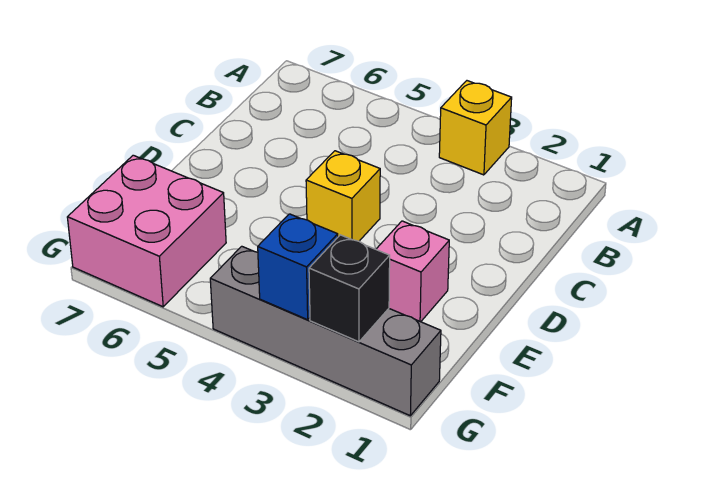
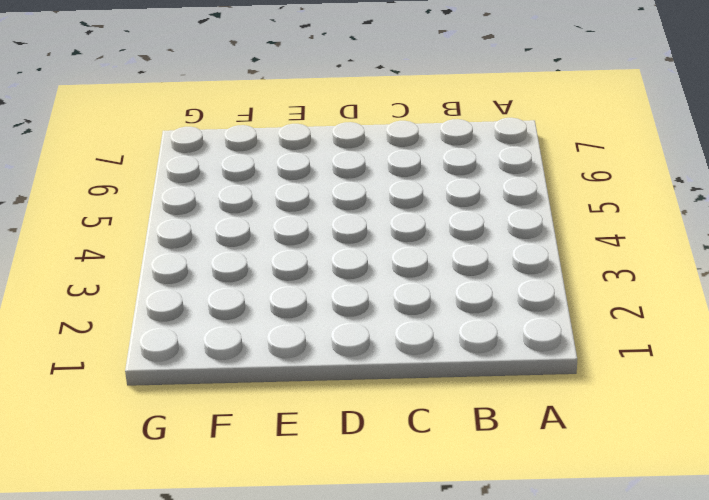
none -> yellow 1x1 brick [439,81,512,175]
none -> yellow 1x1 brick [306,151,380,241]

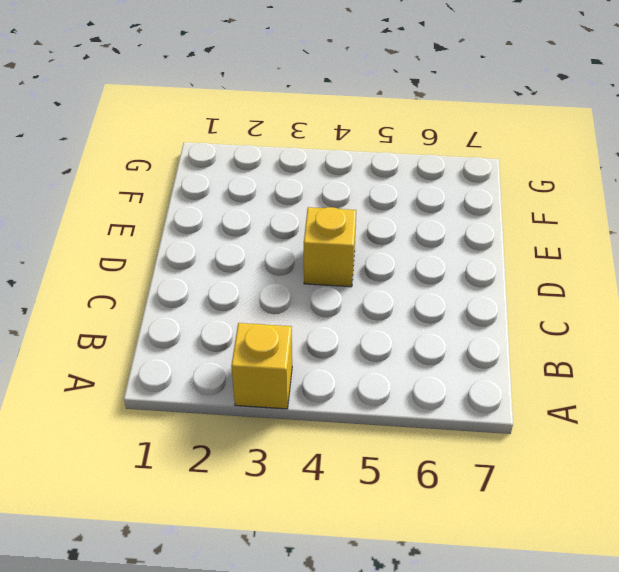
none -> pink 1x1 brick [376,221,449,322]
none -> pink 2x2 brick [67,155,226,307]

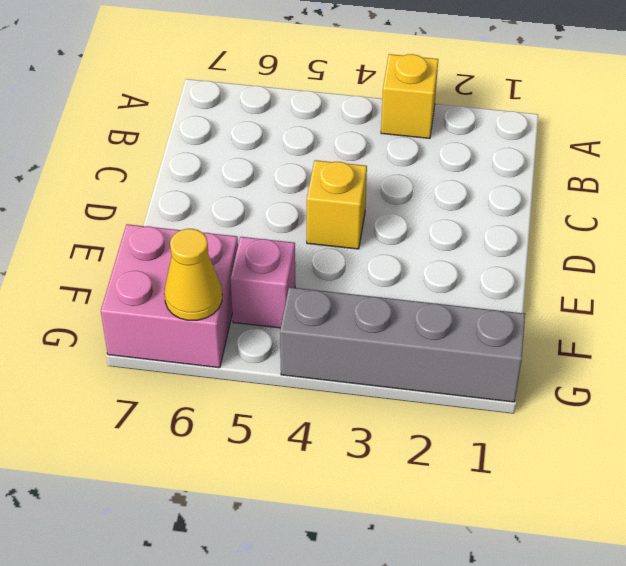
pink 1x1 brick [230,237,295,328] -> pink 1x1 brick moved to [376,221,449,322]
yellow 1x1 cone [164,229,222,320] -> none
none -> black 1x1 brick [309,235,390,342]
none -> blue 1x1 brick [258,214,338,320]

